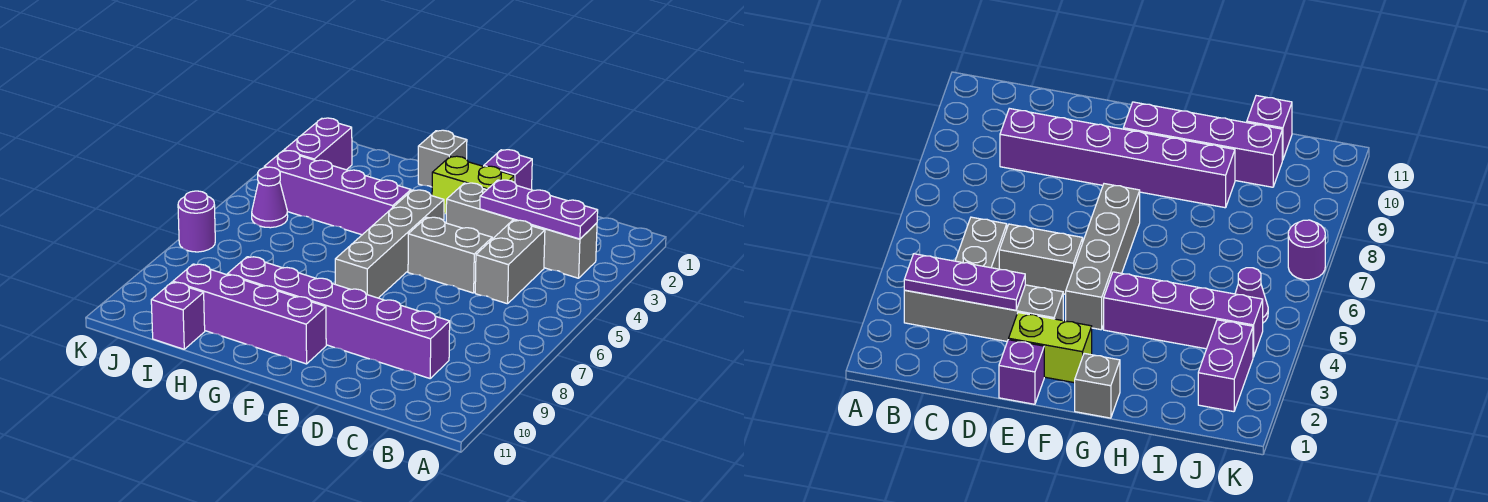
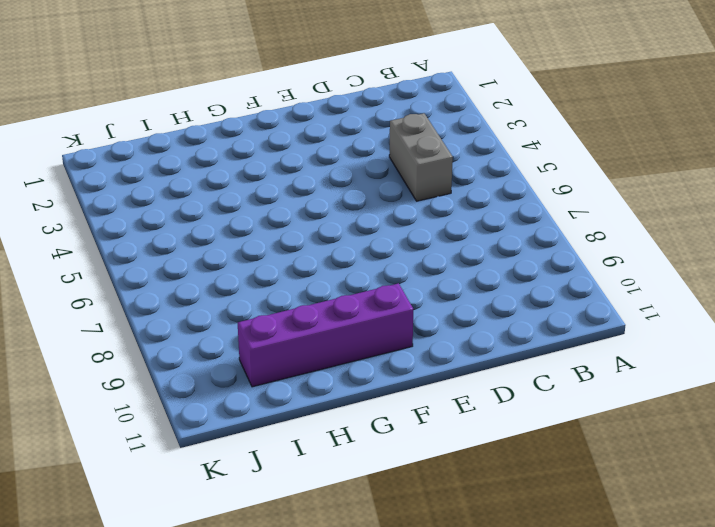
none -> grey 1x4 brick [446,183,597,278]
none -> purple 1x6 brick [227,257,450,378]
none -> grey 1x2 brick [408,217,492,293]

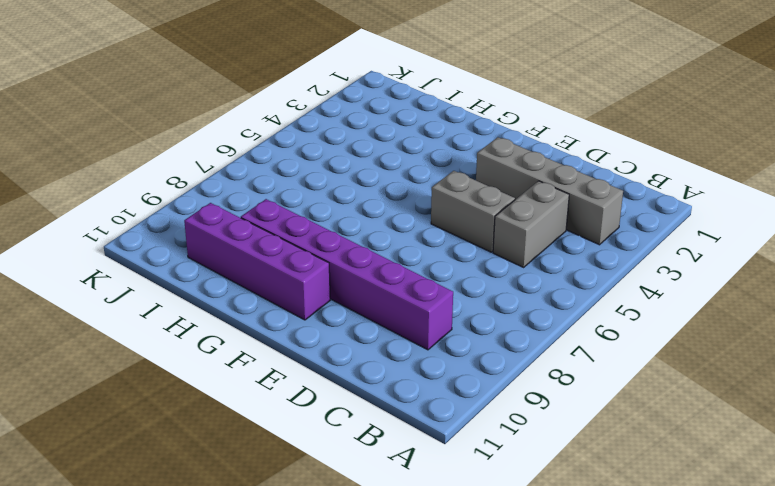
none -> purple 1x1 brick [484,150,532,190]
none -> lime 1x2 brick [432,156,514,214]
none -> grey 1x4 brick [335,190,444,298]

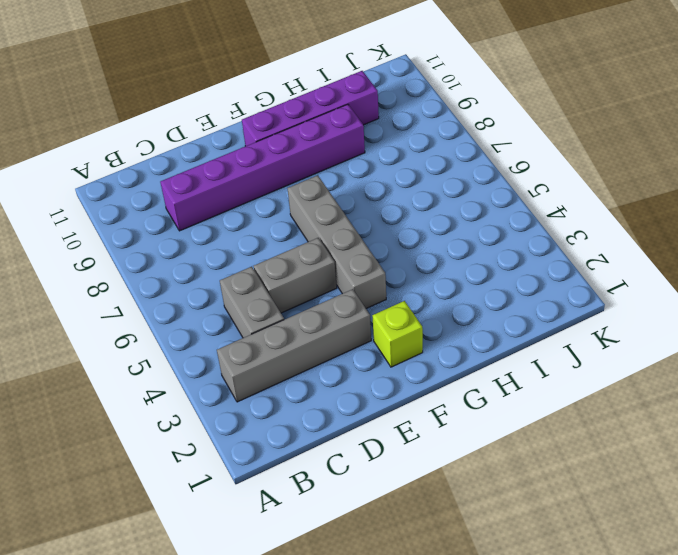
lime 1x1 brick [373,301,423,367] -> lime 1x2 brick [432,156,514,214]
none -> purple 1x1 brick [484,150,532,190]
none -> grey 1x1 brick [418,130,467,187]
none -> purple 1x4 brick [264,151,411,235]

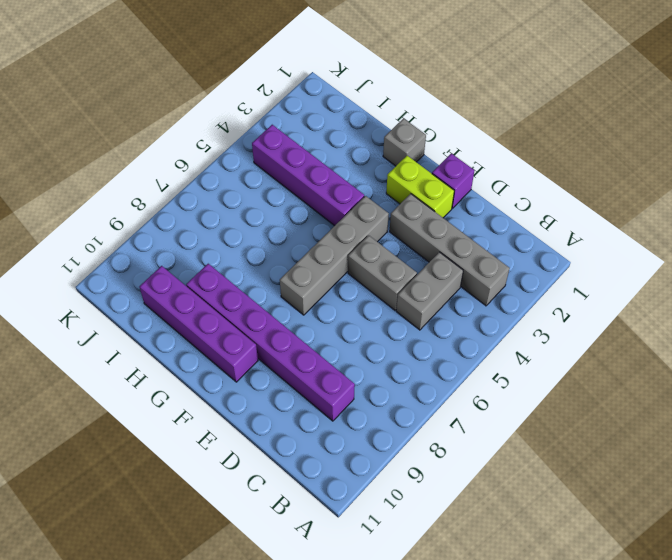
none -> purple 1x1 brick [151,282,205,349]
none -> purple 1x2 brick [284,118,352,170]
none -> purple 1x1 cone [252,167,288,228]

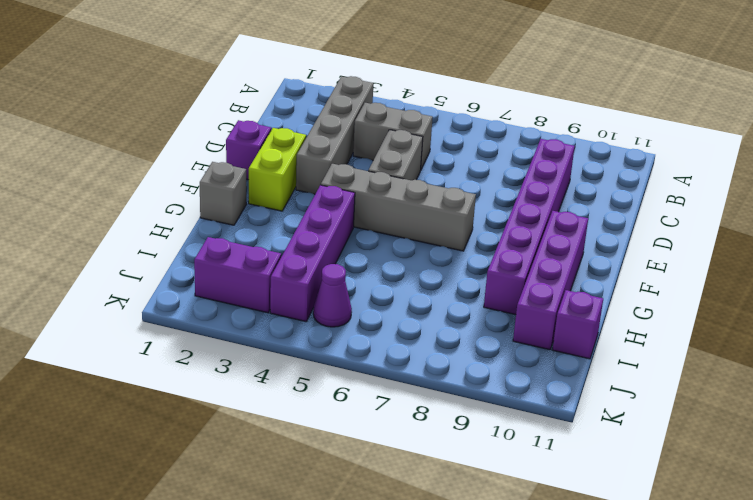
none -> purple 1x1 round brick [178,191,215,252]
none -> purple 1x3 plate [480,180,598,239]

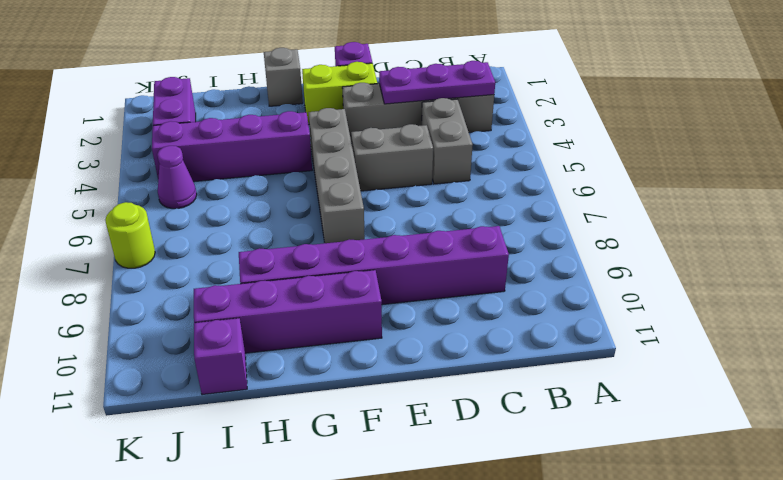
lime 1x1 round brick [105,202,155,268] -> purple 1x1 round brick [178,191,215,252]

